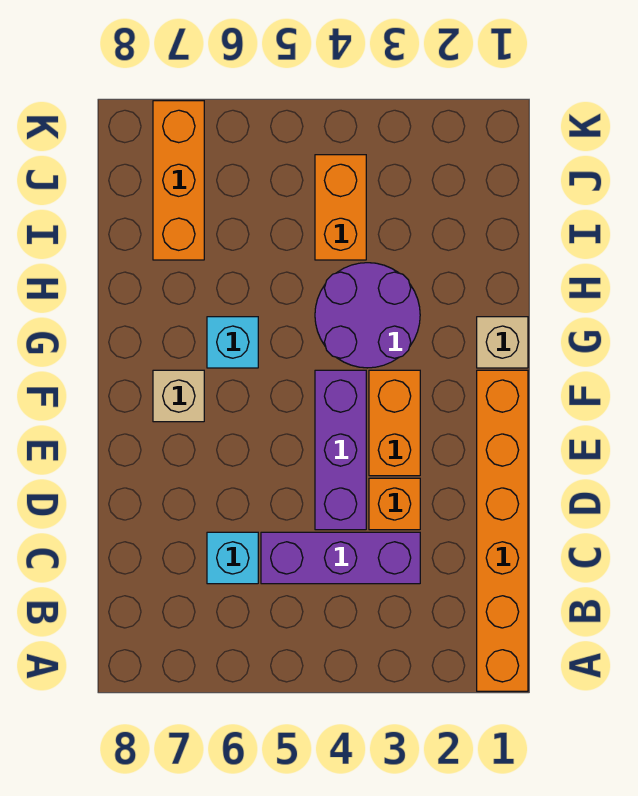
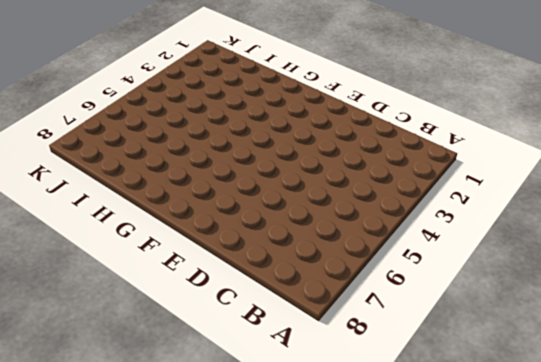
none -> orange 1x6 brick [477,370,528,691]
none -> purple 1x3 brick [261,532,420,584]
none -> cyan 1x1 brick [207,532,258,584]

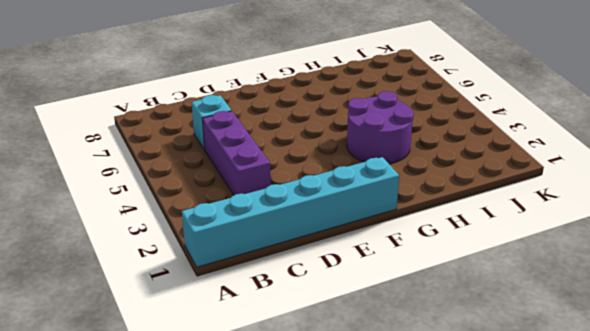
cyan 1x6 brick [182,157,399,267] -> orange 1x6 brick [477,370,528,691]
none -> orange 1x1 brick [369,478,420,530]
none -> purple 1x3 brick [315,370,366,530]
none -> orange 1x2 brick [369,370,420,476]

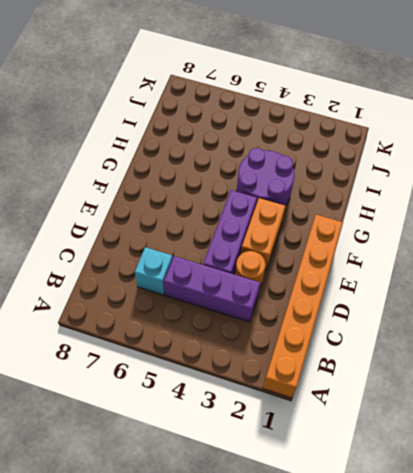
orange 1x1 round brick [235,251,266,287] -> orange 1x1 brick [369,478,420,530]
none -> tan 1x1 brick [153,370,204,422]
none -> tan 1x1 brick [477,317,528,368]
none -> cyan 1x1 brick [207,317,258,368]

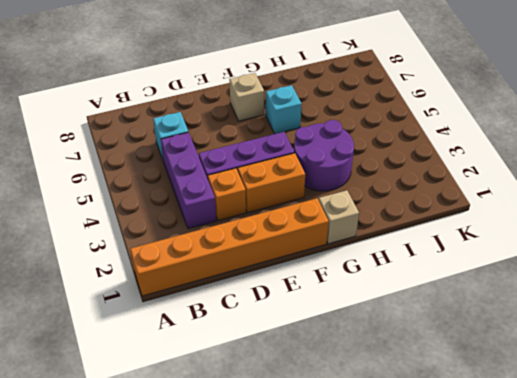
none -> orange 1x2 brick [315,155,366,260]
none -> orange 1x3 brick [153,101,204,260]

